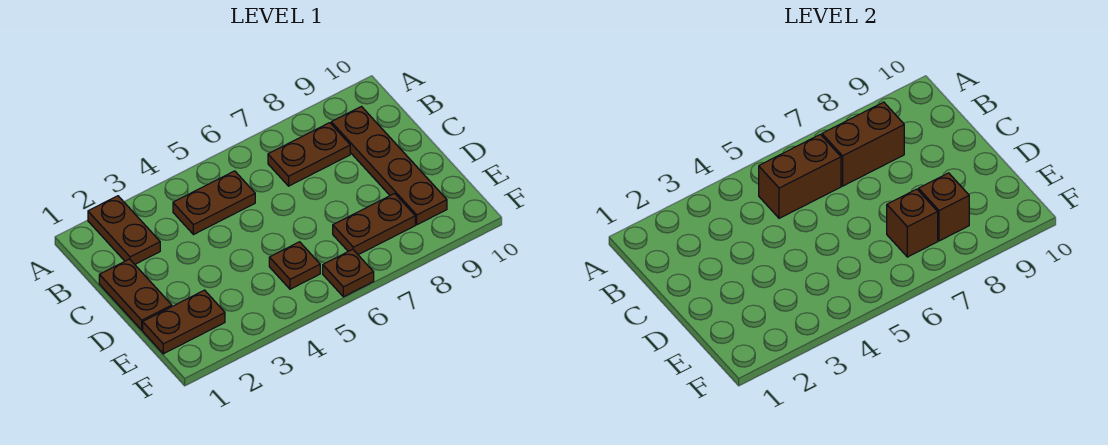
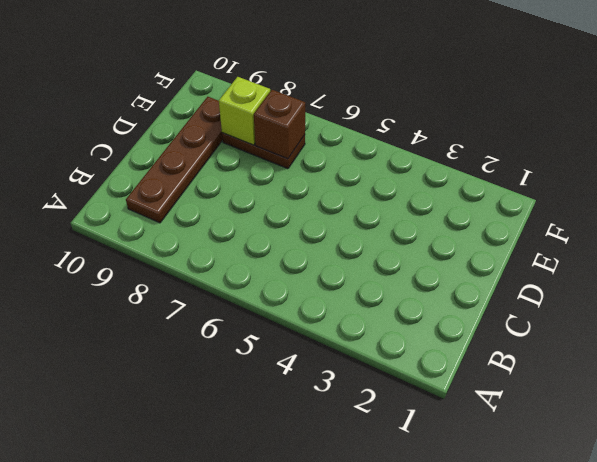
lime 1x1 brick [219,77,270,145] -> brown 1x1 brick [919,173,969,241]
none -> brown 1x2 plate [88,196,160,264]
none -> brown 1x2 plate [173,171,255,235]
none -> brown 1x2 plate [268,123,350,186]

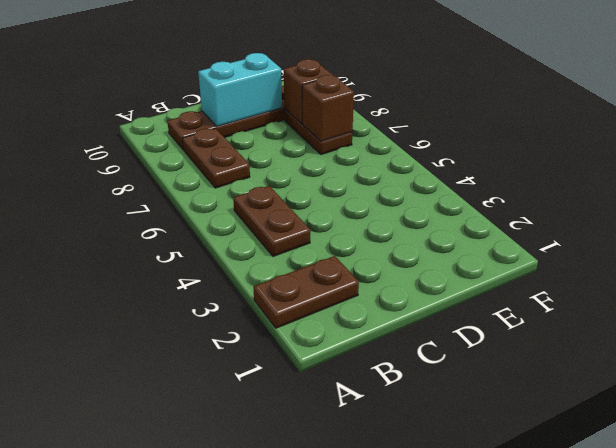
cyan 1x2 brick [198,53,282,126] -> none
none -> brown 1x2 plate [99,259,172,330]
none -> brown 1x2 plate [143,290,225,354]
none -> brown 1x1 plate [269,242,320,289]

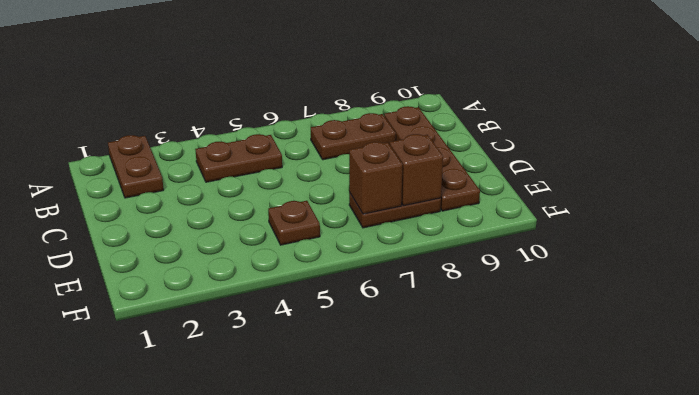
none -> brown 1x2 plate [99,259,172,330]
none -> brown 1x2 plate [143,290,225,354]
none -> brown 1x1 plate [323,249,374,297]

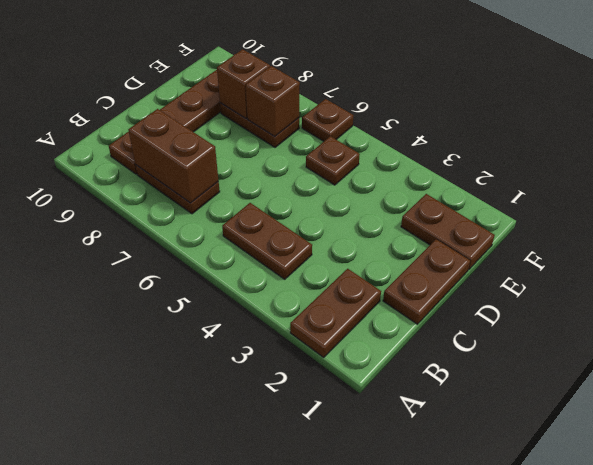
none -> brown 1x2 brick [759,134,841,218]

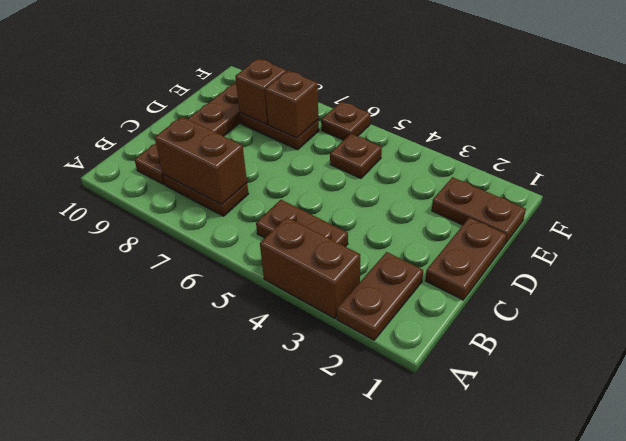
brown 1x2 brick [260,217,360,318] -> brown 1x2 brick moved to [759,134,841,218]

